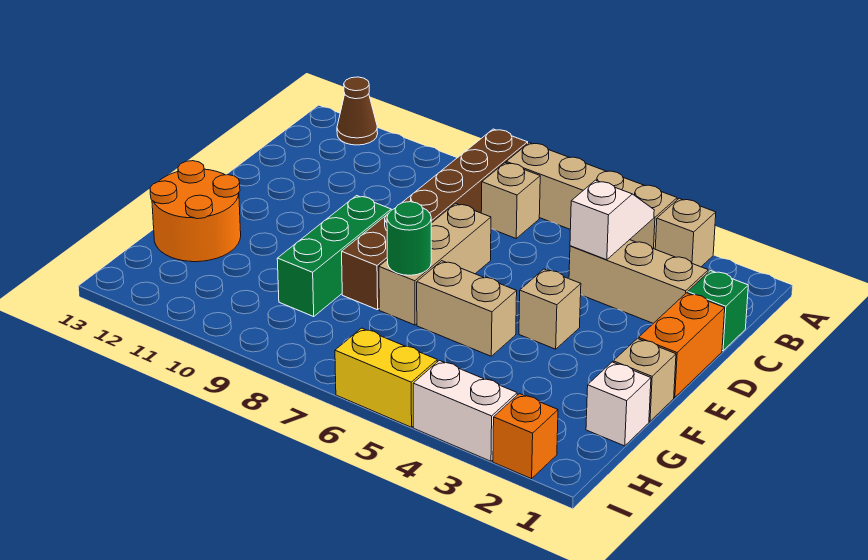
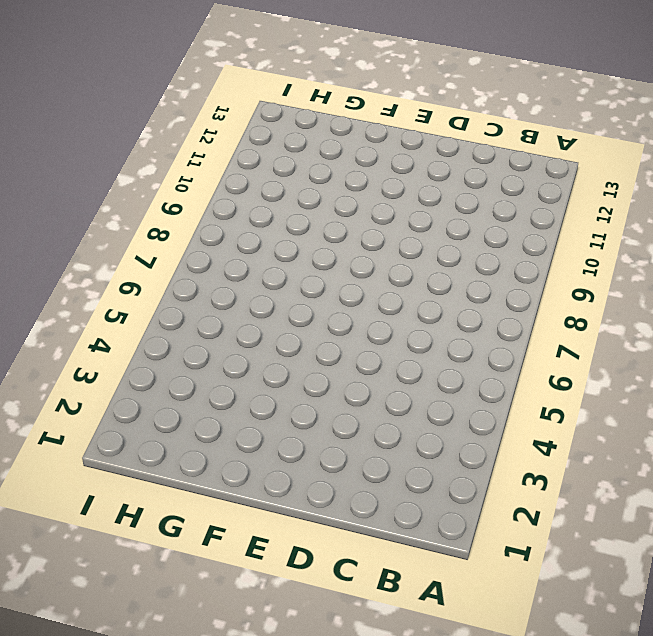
none -> tan 1x1 brick [655,198,716,267]
none -> tan 1x4 brick [506,143,677,249]
none -> brown 1x6 brick [342,129,528,310]

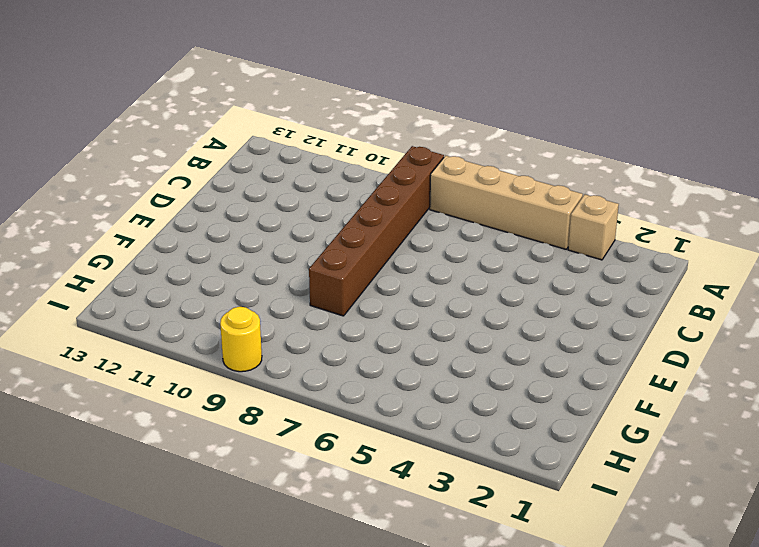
yellow 1x1 round brick [220,307,262,372] -> none
none -> brown 1x1 cone [337,77,378,145]
none -> tan 1x1 brick [481,163,540,238]
none -> green 1x1 brick [688,271,748,351]

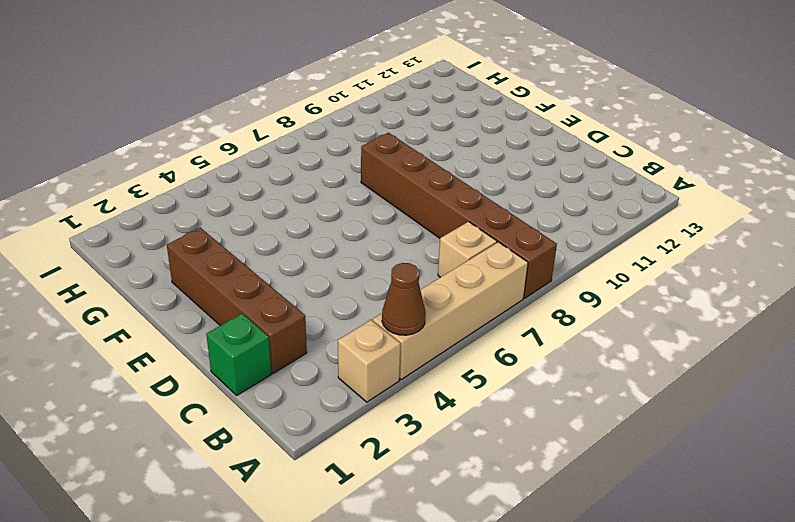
brown 1x1 cone [382,263,426,335] -> brown 1x1 cone moved to [337,77,378,145]
brown 1x4 brick [167,228,307,373] -> tan 1x3 brick [569,240,708,323]
none -> orange 1x2 brick [639,293,725,398]
none -> tan 1x3 brick [379,203,491,325]
none -> tan 1x1 brick [519,269,581,349]

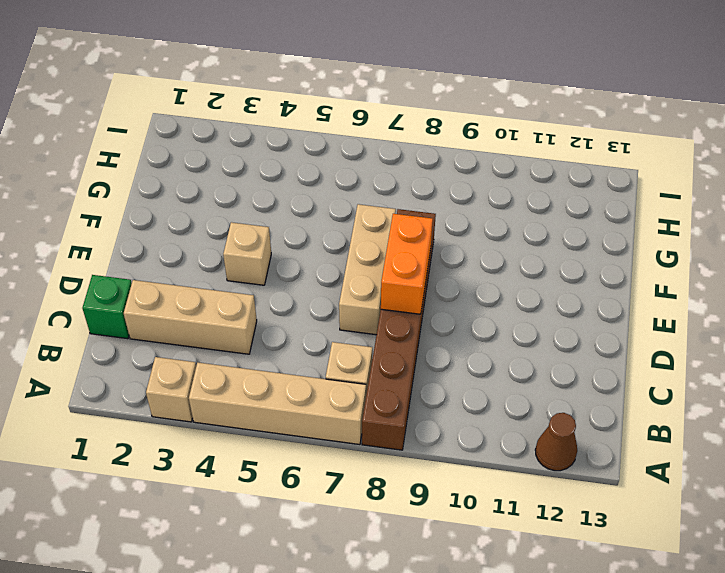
orange 1x2 brick [381,214,433,314] -> orange 1x2 brick moved to [639,293,725,398]
none -> green 1x3 brick [277,196,391,316]
none -> tan 1x1 brick [613,339,676,421]
none -> tan 1x2 brick [417,261,517,356]

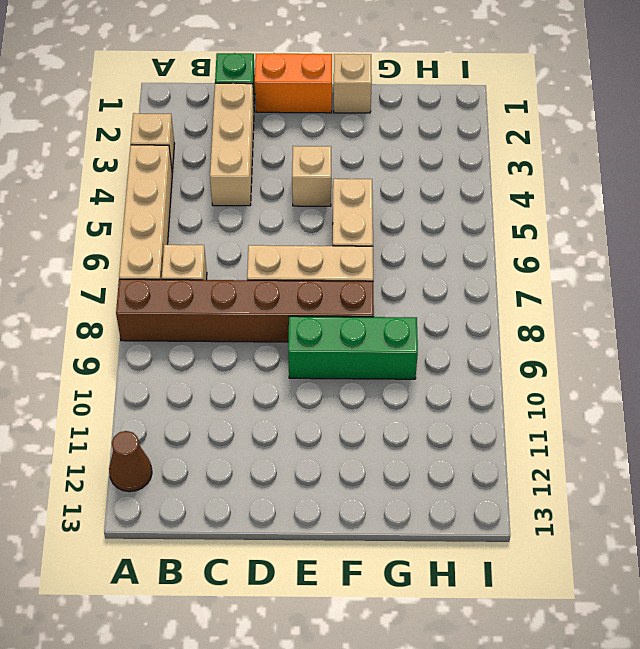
none -> orange 2x2 round brick [150,161,241,262]
none -> white 1x1 brick [586,362,651,446]
none -> orange 1x1 brick [493,394,558,479]

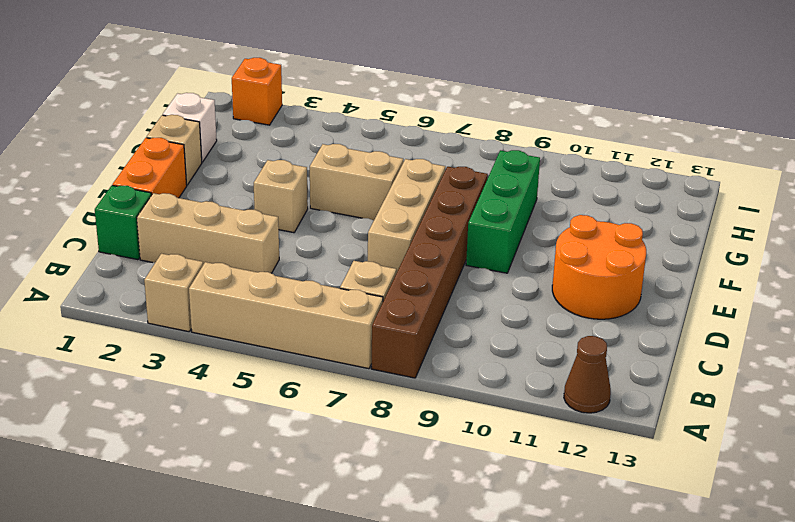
orange 2x2 round brick [552,215,646,319] -> orange 2x2 round brick moved to [150,161,241,262]
none -> white 1x2 brick [413,360,517,461]
none -> yellow 1x2 brick [335,328,437,427]
none -> white 1x2 slope [570,180,654,260]

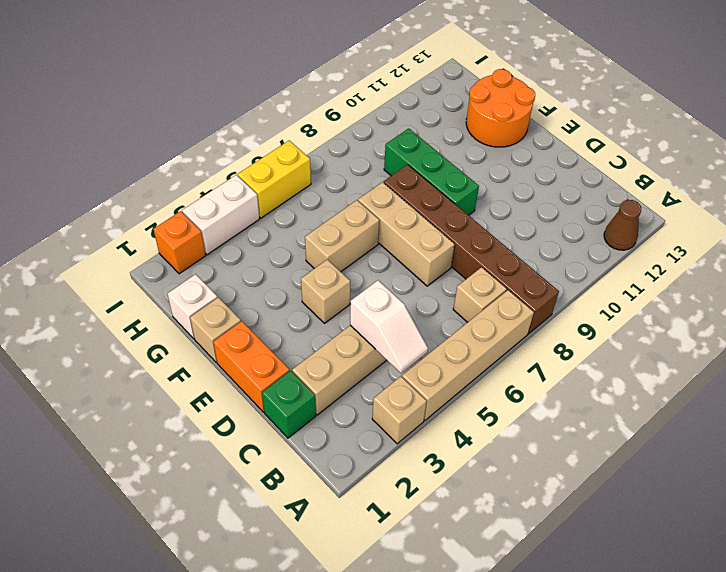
none -> green 1x1 round brick [387,202,431,275]

